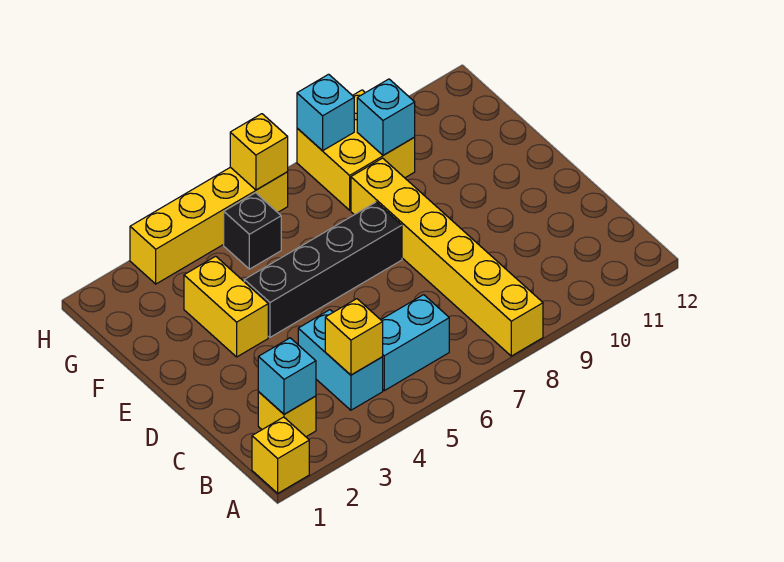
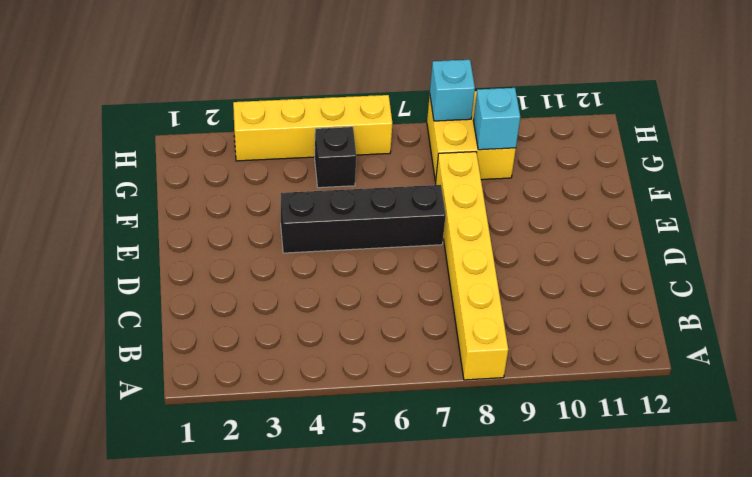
none -> yellow 1x1 brick [252,417,309,493]
none -> yellow 1x1 brick [258,392,316,437]
none -> cyan 1x2 brick [298,310,383,410]

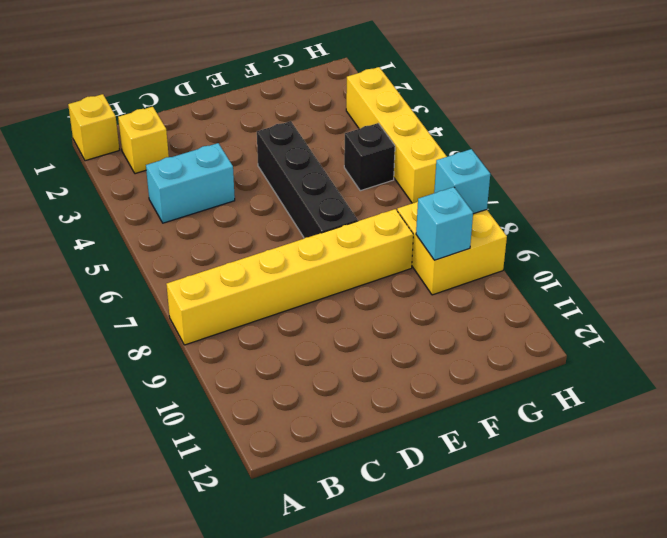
none -> cyan 1x2 brick [381,295,449,391]
none -> yellow 1x2 brick [184,256,268,357]
none -> cyan 1x1 brick [258,338,316,414]

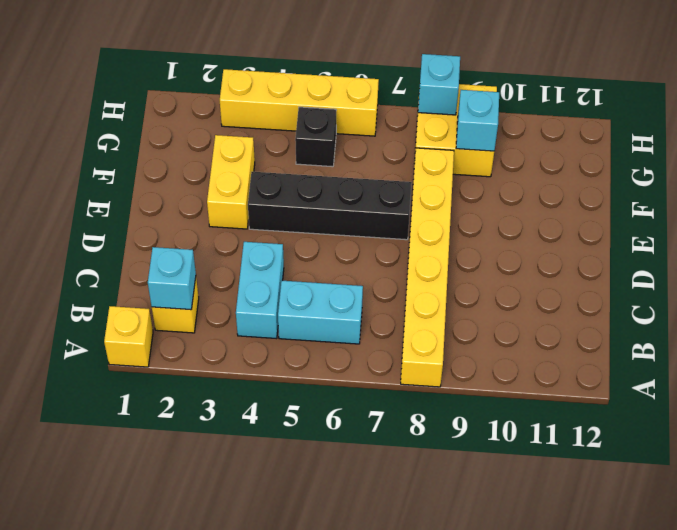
none -> yellow 1x1 brick [325,299,383,375]
none -> yellow 1x1 brick [230,114,288,190]

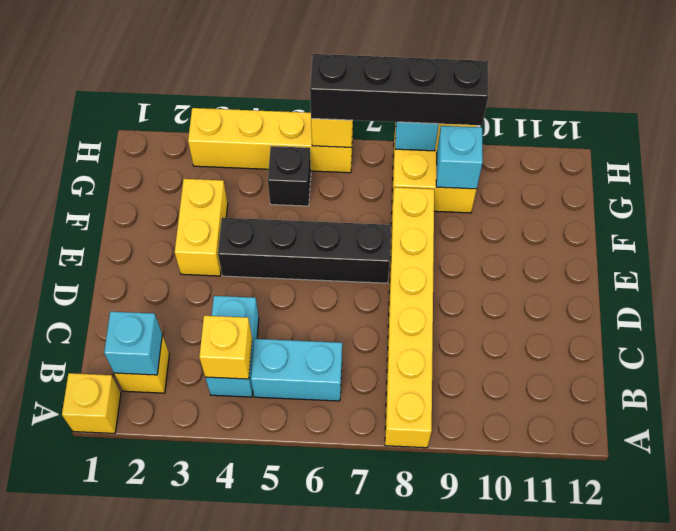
black 1x4 brick [310,54,488,125] -> none

